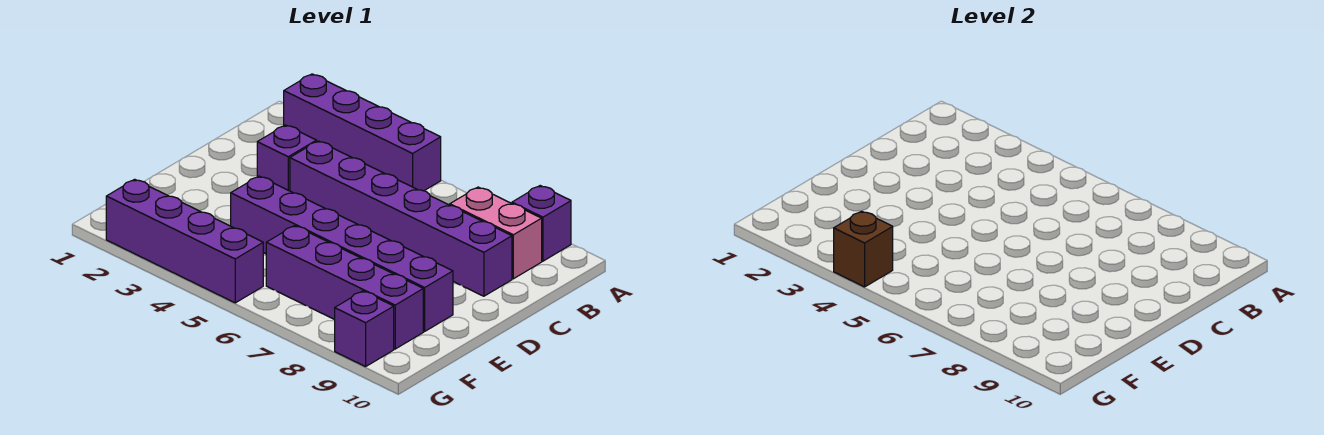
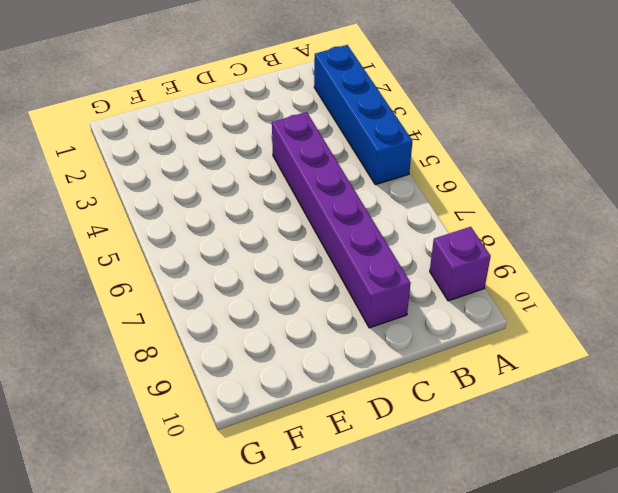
blue 1x4 brick [314,45,412,185] -> purple 1x4 brick [284,74,441,191]
none -> pink 1x2 brick [450,187,542,279]
none -> purple 1x1 brick [257,125,316,191]

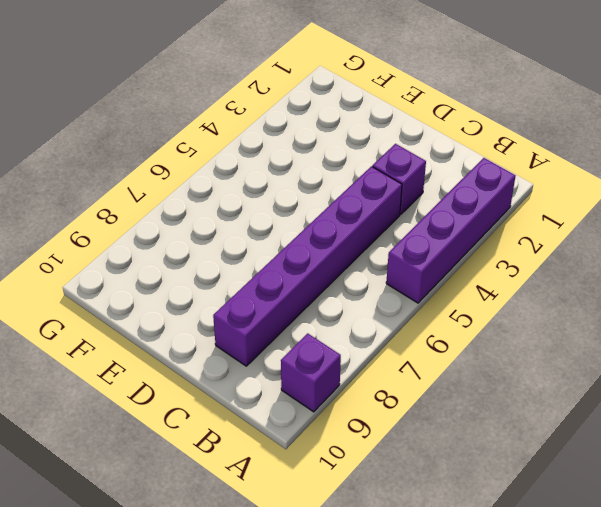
none -> pink 1x2 brick [450,187,542,279]
none -> purple 1x6 brick [231,176,453,331]

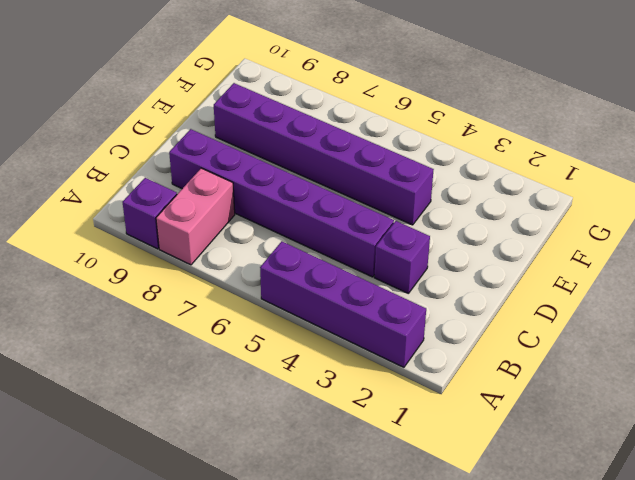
pink 1x2 brick [156,168,235,265] -> pink 1x2 brick turned to [450,187,542,279]
none -> purple 1x4 brick [266,226,423,349]
none -> purple 1x4 brick [106,179,263,303]

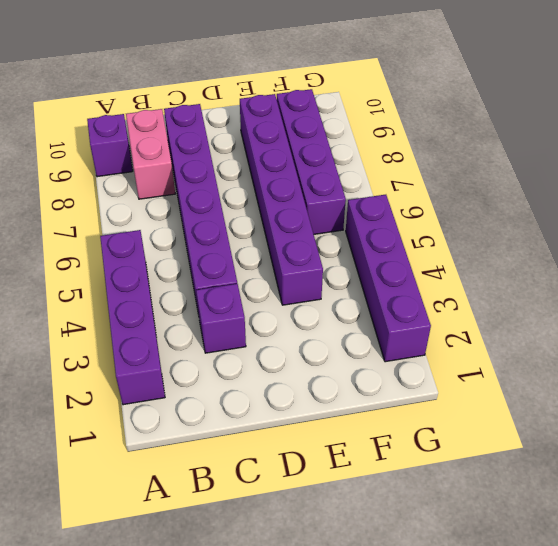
none -> purple 1x1 brick [335,291,394,367]
none -> brown 1x1 brick [834,211,893,287]

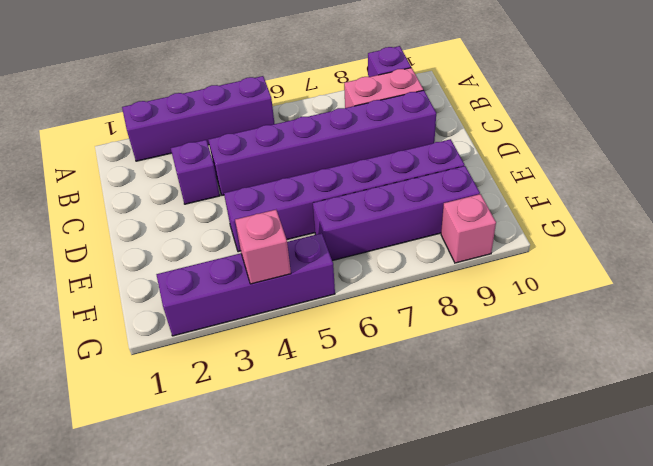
pink 1x1 brick [235,210,291,284] -> brown 1x1 brick [834,211,893,287]
pink 1x1 brick [441,194,496,263] -> purple 1x1 brick [335,291,394,367]

